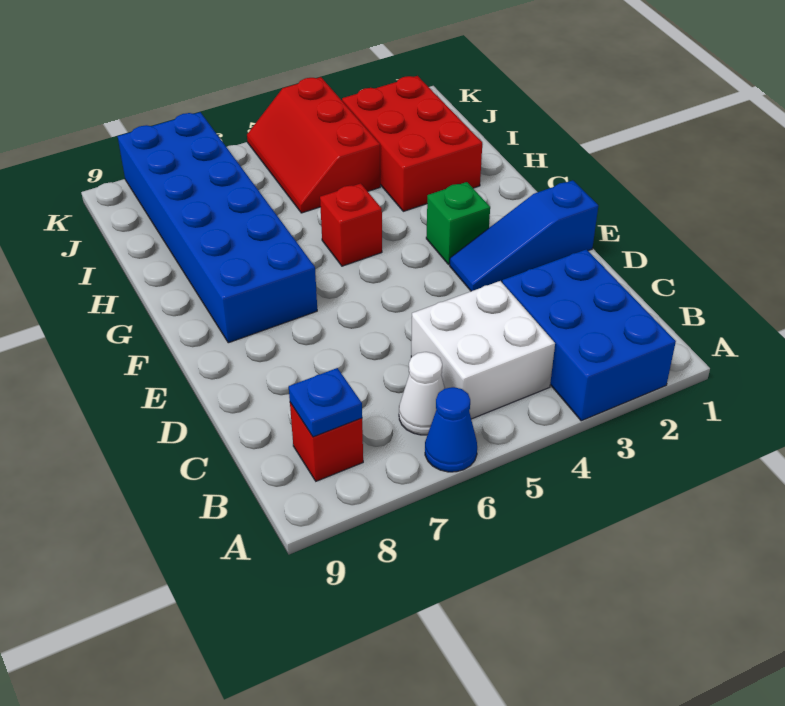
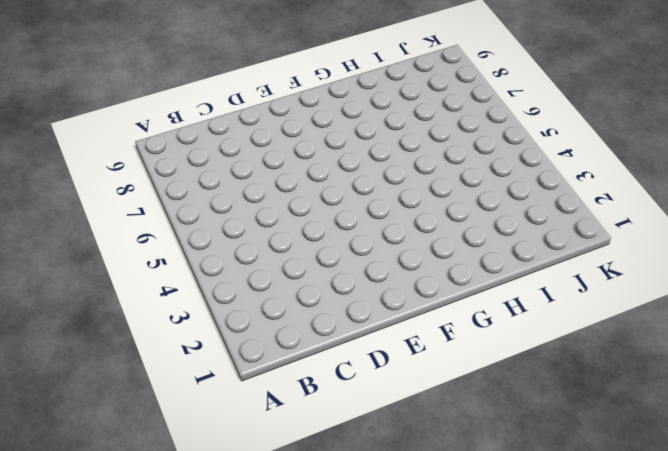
none -> blue 2x3 brick [502,249,676,421]
none -> blue 1x1 cone [425,387,477,472]
none -> white 2x2 brick [411,281,555,419]

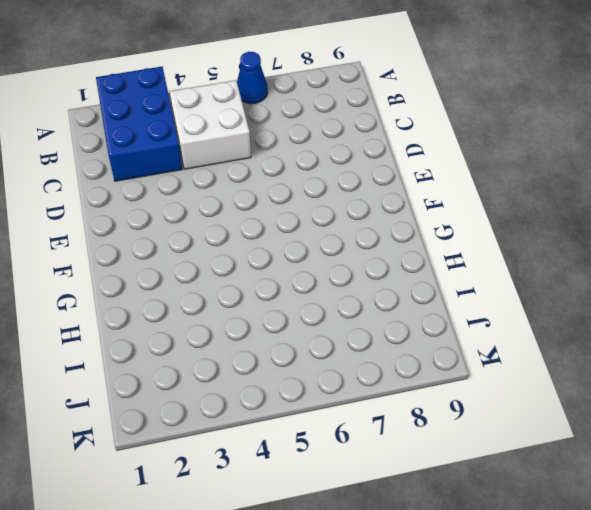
none -> white 1x1 cone [399,352,445,435]
none -> red 1x1 brick [290,403,363,481]
none -> blue 1x3 slope [450,180,598,291]

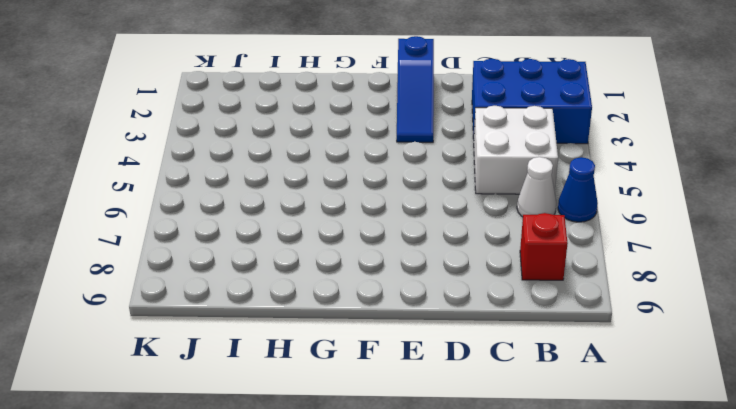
none -> green 1x1 brick [426,182,490,265]
none -> blue 2x6 brick [118,112,317,343]
none -> red 1x1 brick [320,183,382,266]

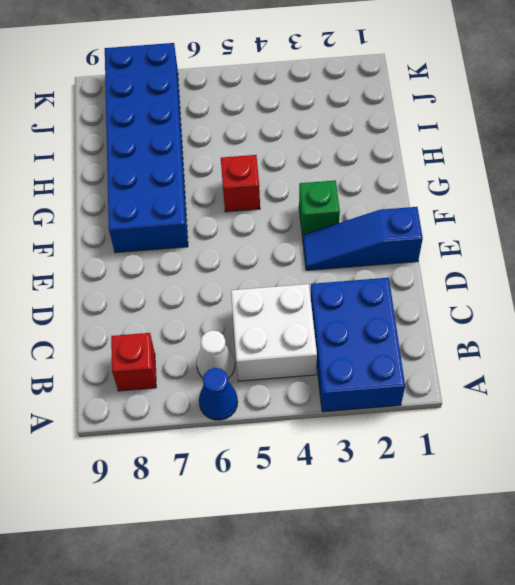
none -> red 2x3 brick [342,76,482,211]
none -> red 2x3 slope [247,77,380,213]
none -> blue 1x1 plate [289,368,362,437]

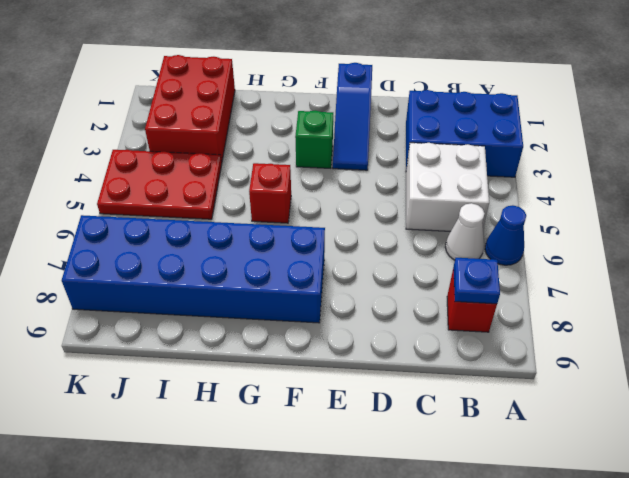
red 2x3 brick [145,55,235,163] -> red 2x3 brick turned to [342,76,482,211]
red 2x3 plate [97,150,222,219] -> red 2x3 slope [247,77,380,213]

